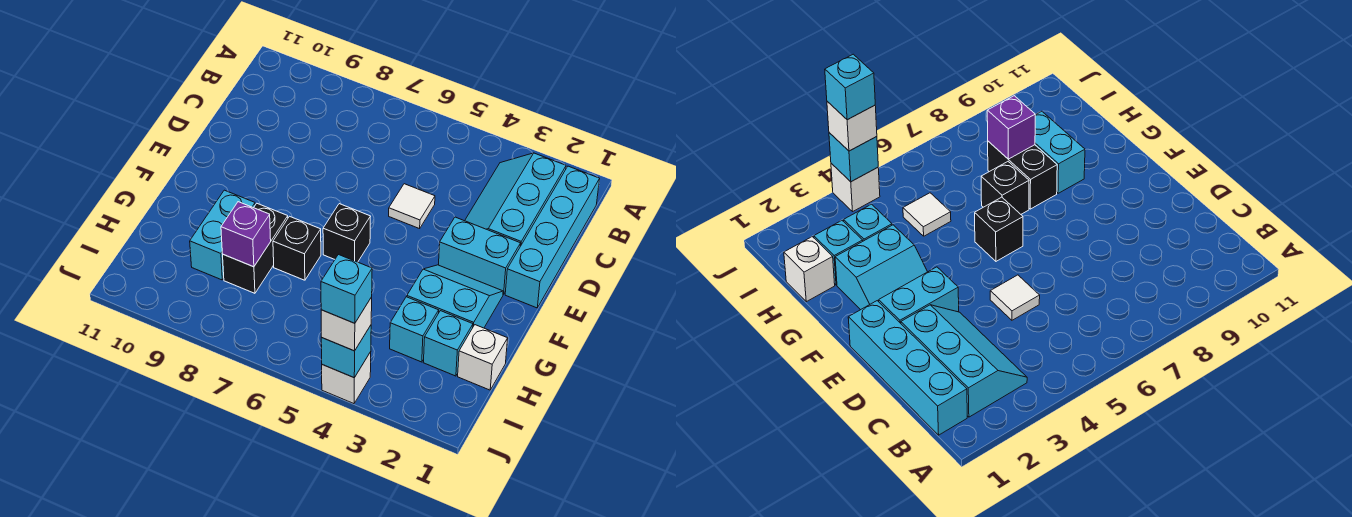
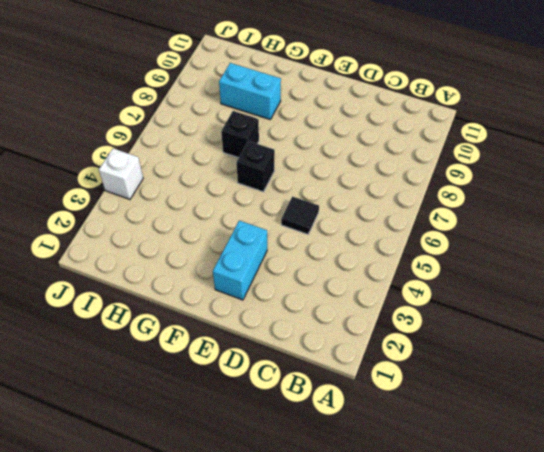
black 1x1 tile [281,197,319,234] -> white 1x1 tile [389,184,435,229]
none -> cyan 1x4 brick [505,166,600,308]
none -> cyan 2x3 slope [465,153,566,246]
none -> cyan 2x2 slope [407,265,503,328]

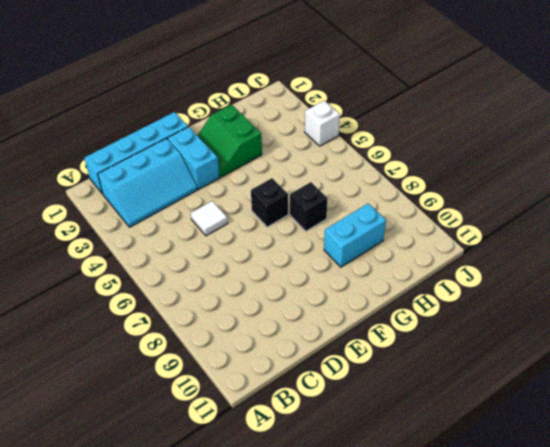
green 2x2 slope [197,105,262,177] -> cyan 2x2 slope [407,265,503,328]
none -> black 1x2 brick [223,204,288,293]
none -> white 1x1 brick [458,325,508,390]
none -> cyan 1x1 brick [423,311,473,376]

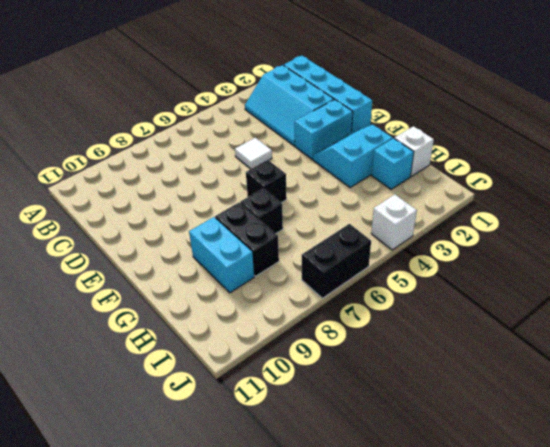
black 1x2 brick [302,224,371,298] -> none
none -> cyan 1x1 brick [390,297,439,362]
none -> white 1x1 tile [903,193,951,236]
none -> purple 1x1 brick [221,202,271,267]

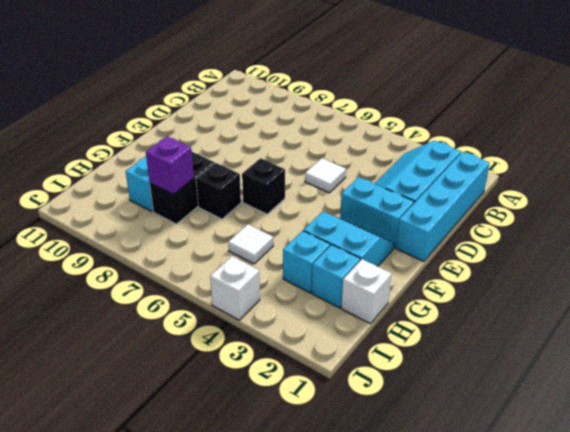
none -> cyan 1x1 brick [321,325,371,378]
none -> white 1x1 brick [321,297,372,351]
none -> cyan 1x1 brick [321,255,372,323]

